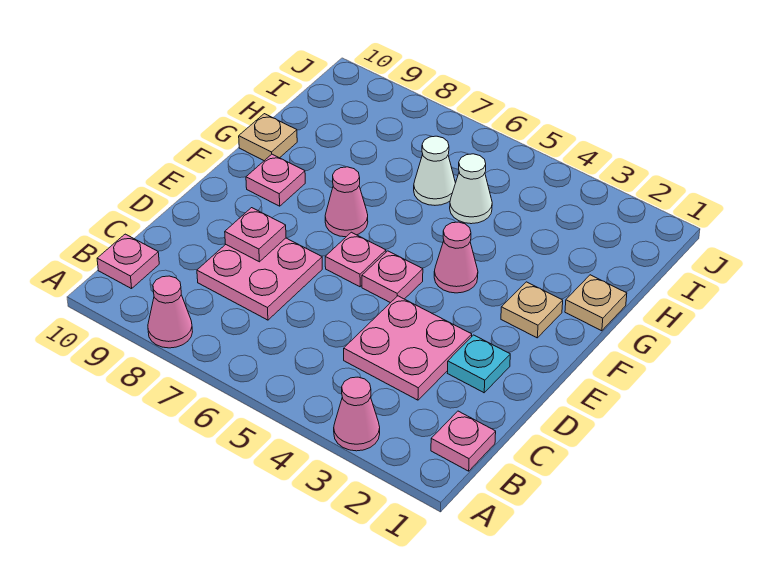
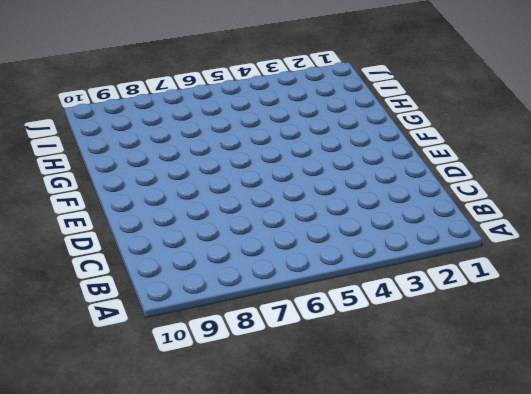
none -> pink 1x1 cone [334,377,380,451]
none -> pink 1x1 cone [148,276,192,348]
none -> pink 1x1 plate [431,411,496,471]

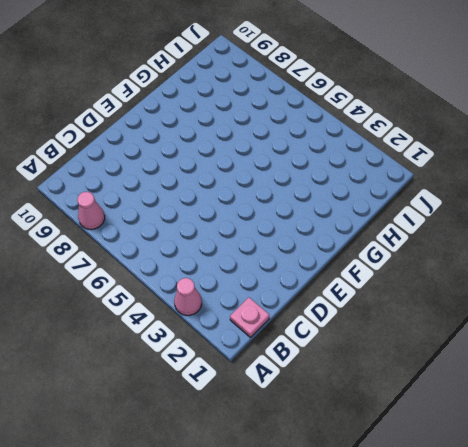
none -> pink 1x1 plate [97,234,159,289]
none -> pink 2x2 plate [344,296,472,400]
none -> pink 2x2 plate [197,238,322,320]

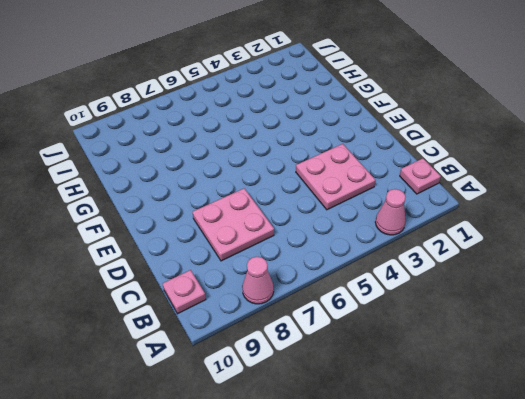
none -> cyan 1x1 plate [448,335,510,393]
none -> pink 1x1 plate [362,251,423,303]
none -> pink 1x1 plate [325,232,386,287]

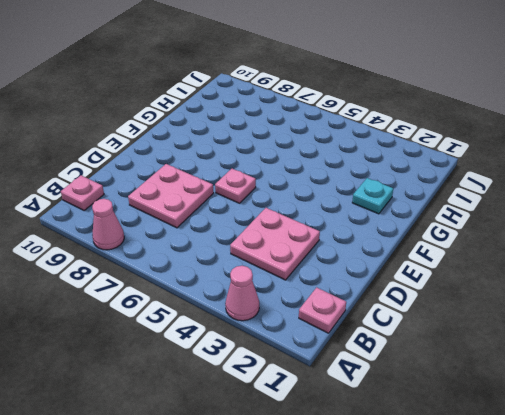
cyan 1x1 plate [352,178,393,214] -> cyan 1x1 plate moved to [448,335,510,393]
none -> pink 1x1 plate [362,251,423,303]
none -> tan 1x1 plate [501,282,563,338]
none -> pink 1x1 cone [434,222,478,293]

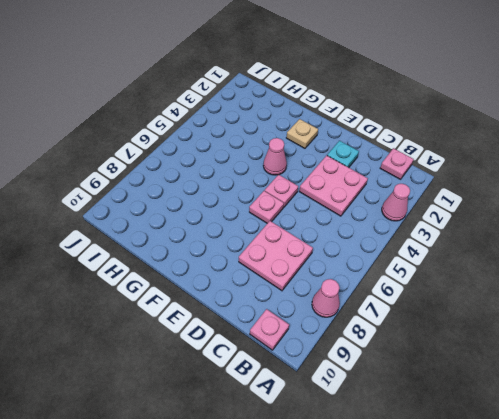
none -> pink 1x1 cone [325,167,368,237]
none -> pink 1x1 plate [246,154,305,206]
none -> tan 1x1 plate [565,275,627,331]

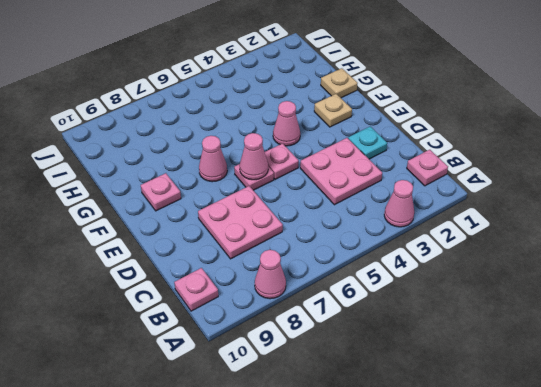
pink 1x1 cone [240,133,268,180] -> none
none -> tan 1x1 plate [239,114,297,161]
none -> white 1x1 cone [450,154,492,224]
none -> white 1x1 cone [414,136,455,205]

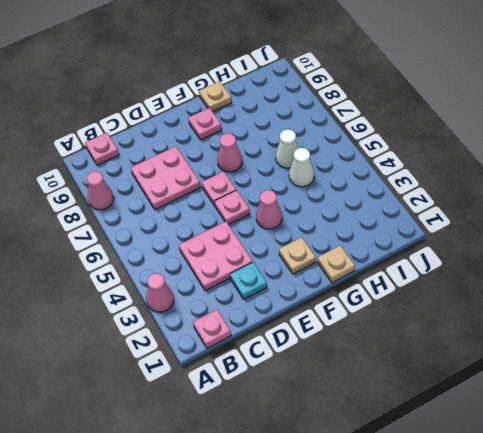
none -> pink 1x1 plate [225,208,286,262]

